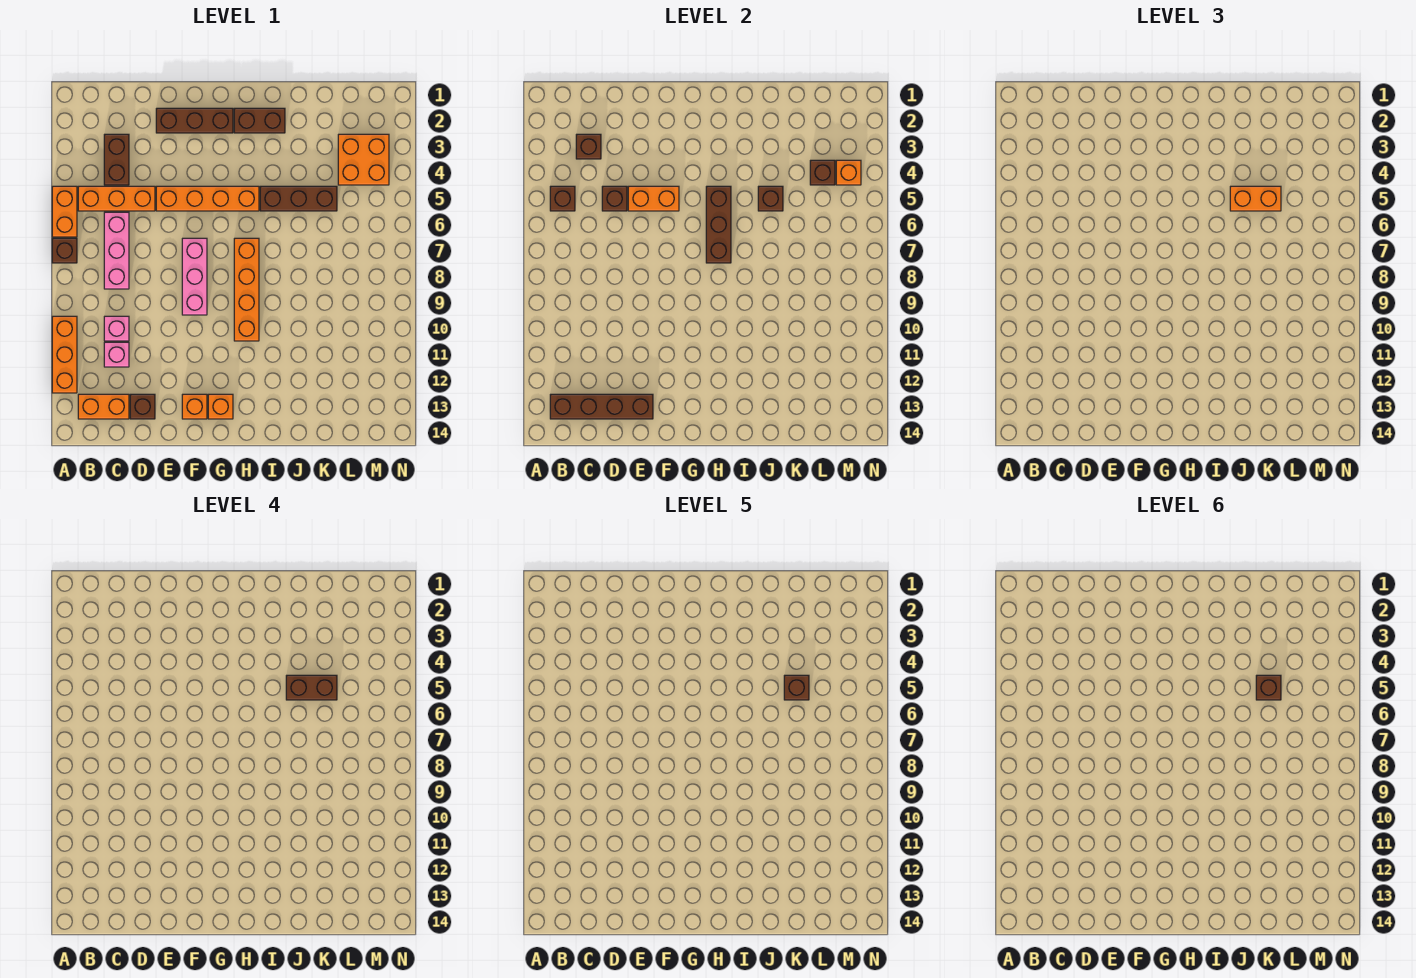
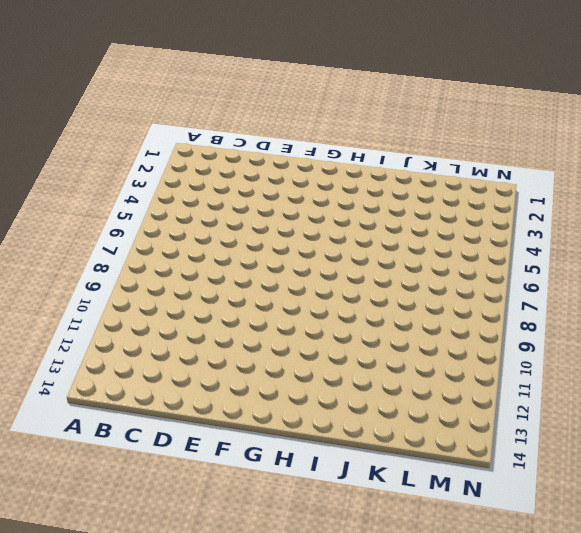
none -> orange 1x2 brick [52,186,77,237]
none -> brown 1x1 brick [52,238,77,263]
none -> orange 1x3 brick [52,316,77,393]
none -> orange 1x3 brick [78,186,155,211]

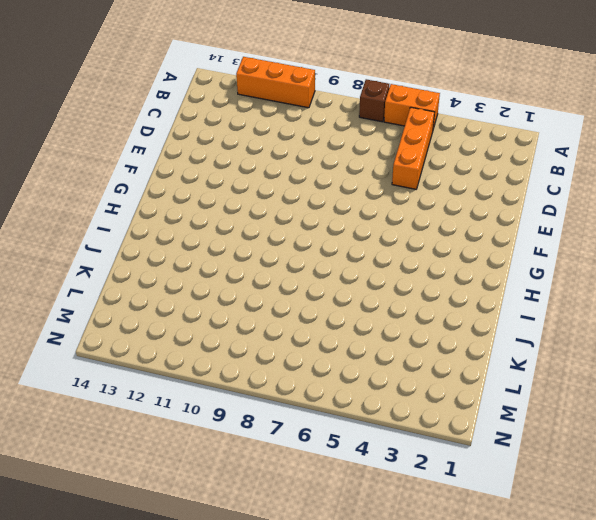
none -> orange 1x2 brick [78,394,129,419]
none -> brown 1x2 brick [104,134,129,185]
none -> pink 1x3 brick [104,212,129,289]
none -> pink 1x1 brick [104,316,129,341]

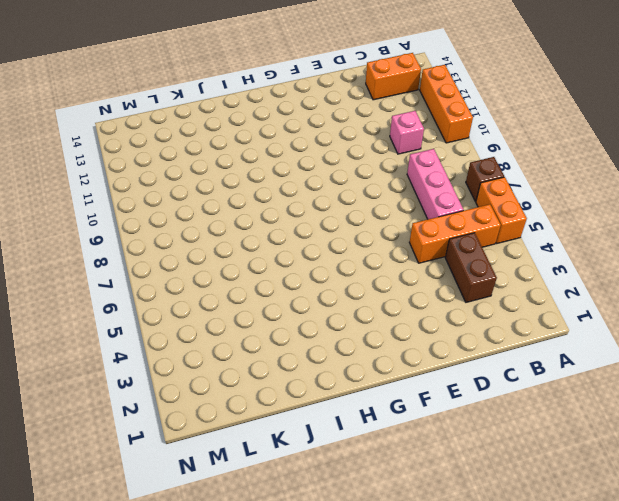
none -> pink 1x1 brick [104,342,129,367]
none -> brown 1x1 brick [130,394,155,419]
none -> brown 1x3 brick [156,108,233,133]
none -> orange 1x4 brick [156,186,259,211]

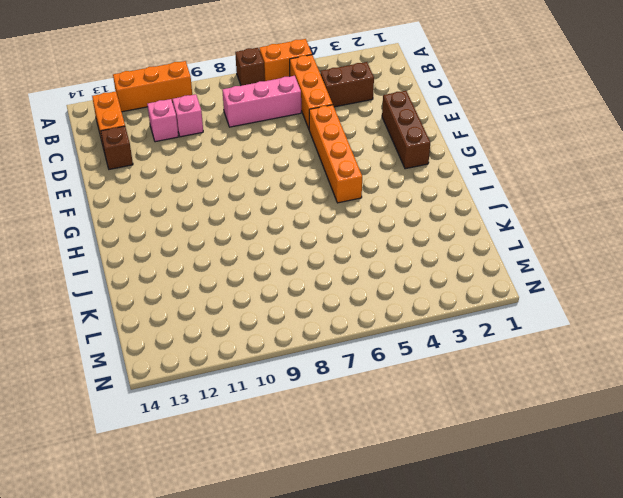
none -> pink 1x3 brick [182,238,207,315]
none -> orange 1x1 brick [182,394,207,419]
none -> orange 1x1 brick [208,394,233,419]
none -> brown 1x2 brick [234,108,285,133]

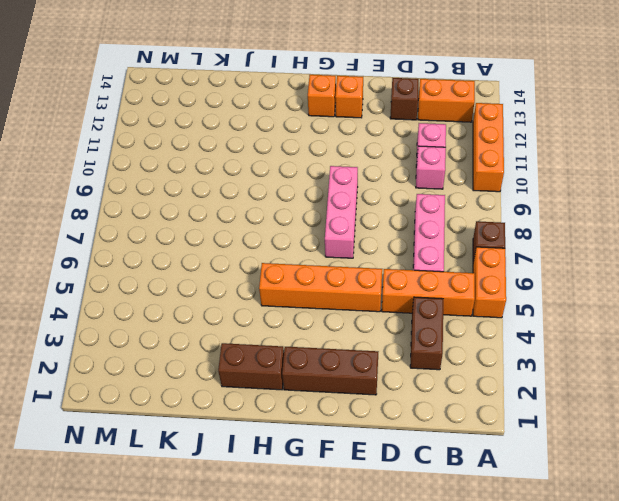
none -> orange 1x4 brick [234,238,259,341]
none -> brown 1x3 brick [260,186,337,211]
none -> orange 2x2 brick [338,134,389,185]
none -> brown 1x1 brick [550,186,575,211]

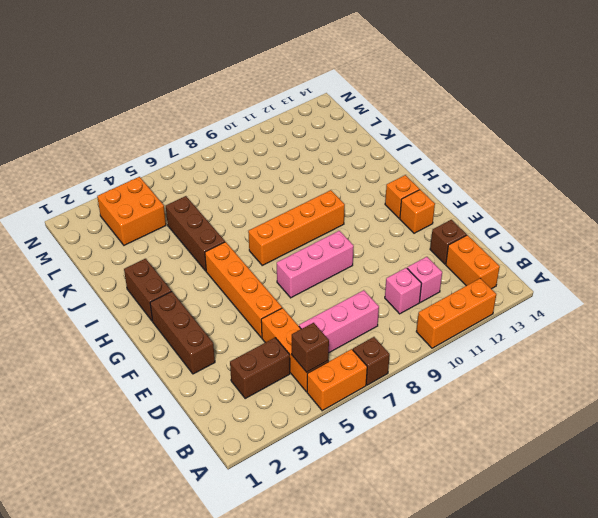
none -> brown 1x4 brick [550,394,653,419]
none -> brown 1x1 brick [576,134,601,159]
none -> brown 1x1 brick [602,186,627,211]
none -> orange 1x2 brick [628,186,679,211]

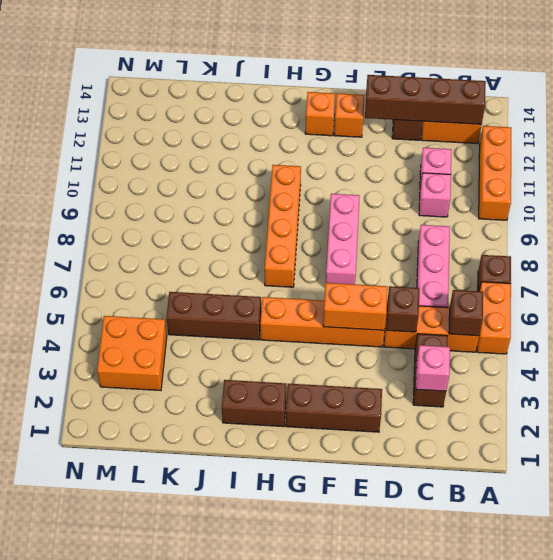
pink 1x1 brick [416,345,450,391] -> brown 1x1 brick [576,134,601,159]
none -> brown 1x3 brick [706,186,731,263]
none -> brown 1x1 brick [758,186,783,211]
none -> brown 1x1 brick [810,160,835,185]
none -> orange 1x1 brick [836,160,861,185]

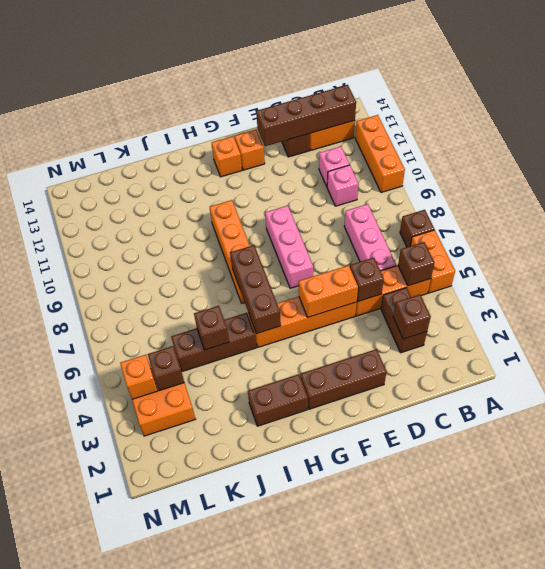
none -> orange 1x2 brick [1230,186,1281,211]
none -> brown 1x2 brick [286,675,337,700]
none -> brown 1x1 brick [784,675,809,700]
none -> brown 1x1 brick [1256,675,1281,700]

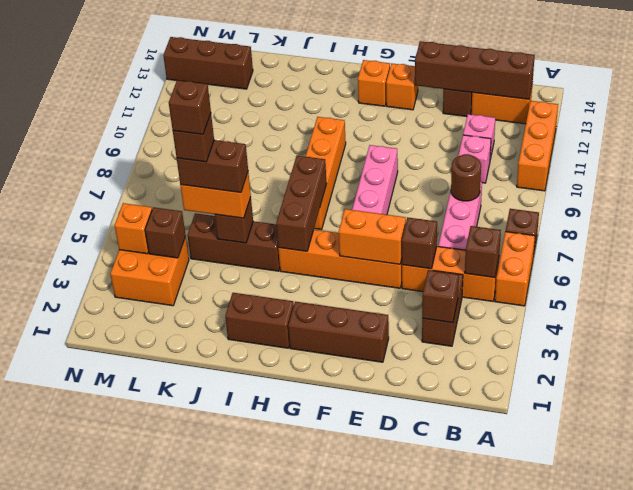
brown 1x1 round brick [451,154,481,201] -> none
brown 1x3 brick [163,37,253,89] -> none

